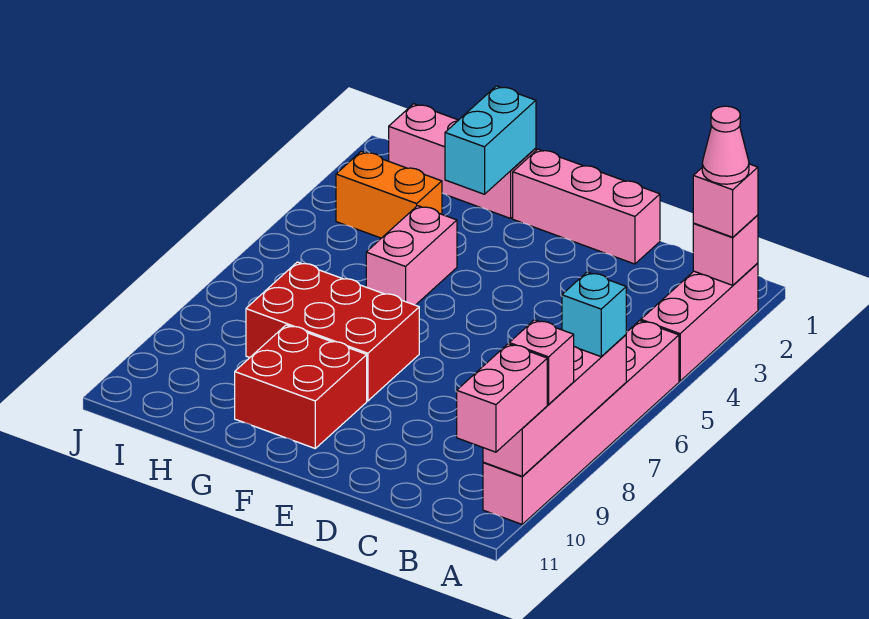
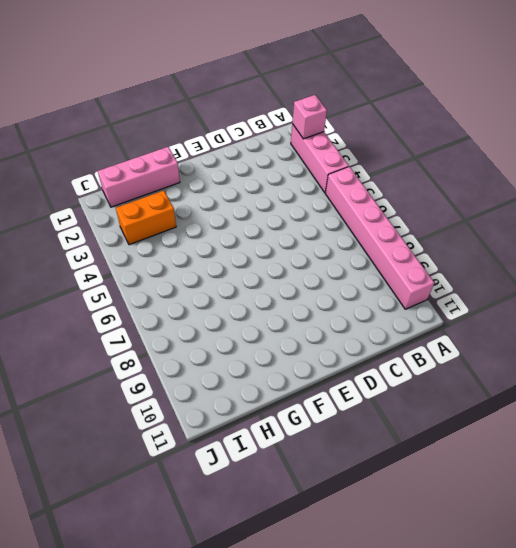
none -> pink 1x3 brick [513,149,660,264]
none -> red 2x3 brick [246,262,419,401]
none -> red 2x2 brick [235,325,367,448]

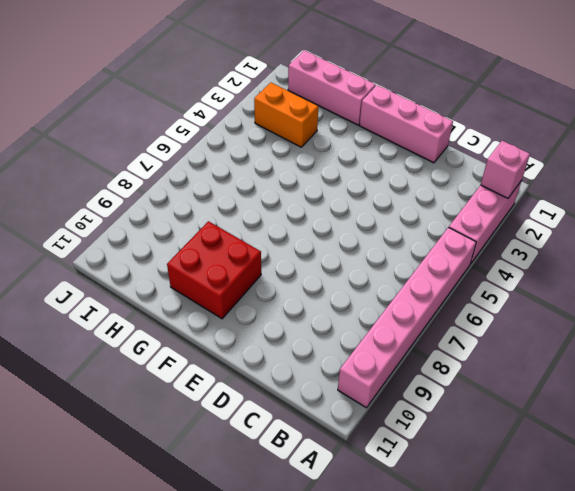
none -> red 2x3 brick [246,262,419,401]
none -> pink 1x2 brick [366,206,457,305]
none -> pink 1x4 brick [483,335,626,476]

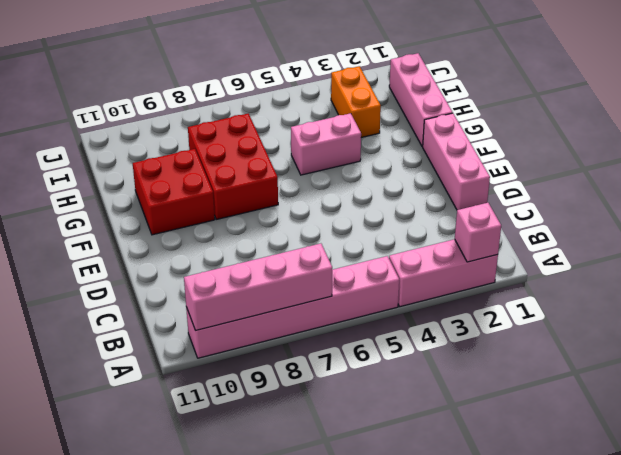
none -> cyan 1x2 brick [445,86,536,194]
none -> pink 1x1 brick [693,164,758,237]
none -> cyan 1x1 brick [562,272,626,357]

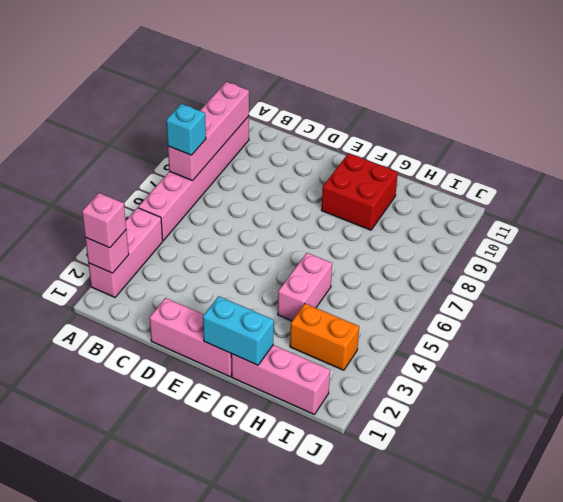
cyan 1x2 brick [203,296,274,365] -> cyan 1x2 brick turned to [445,86,536,194]
none -> red 2x3 brick [246,262,419,401]
none -> pink 1x1 brick [509,320,574,404]
none -> pink 1x2 brick [457,344,547,452]

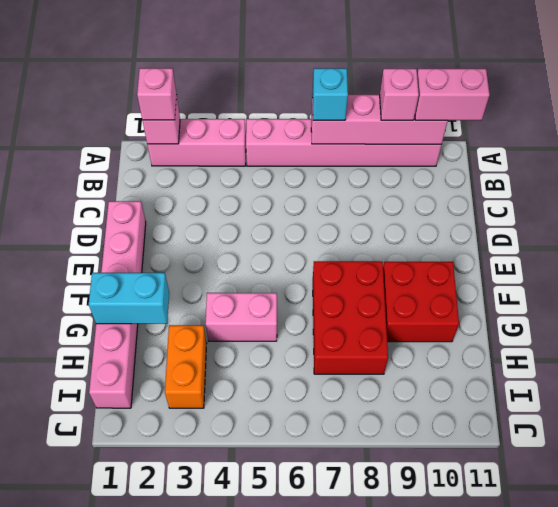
none -> pink 1x1 cone [702,106,749,184]

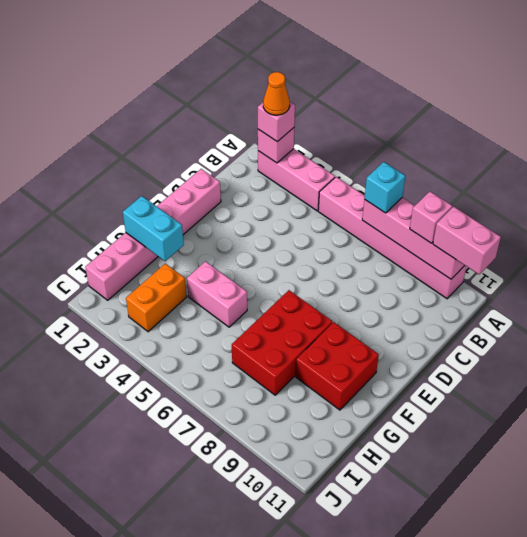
orange 1x1 cone [263,72,290,115] -> pink 1x1 cone [702,106,749,184]

